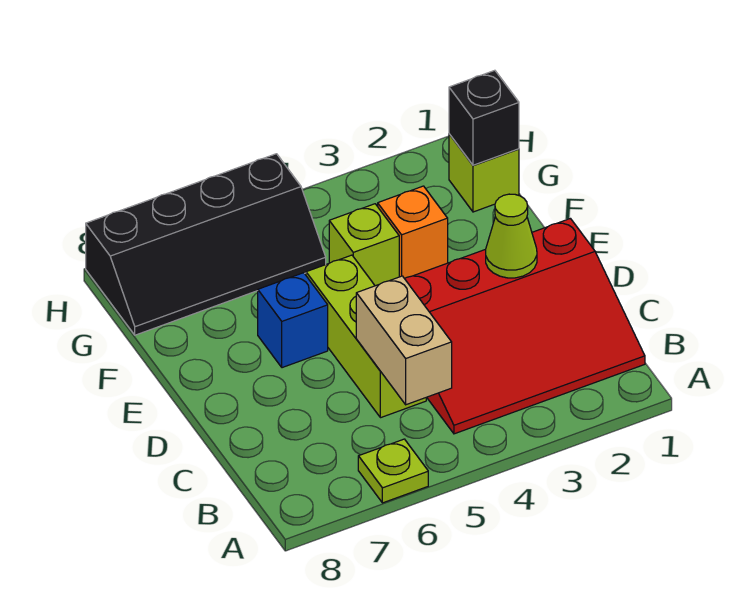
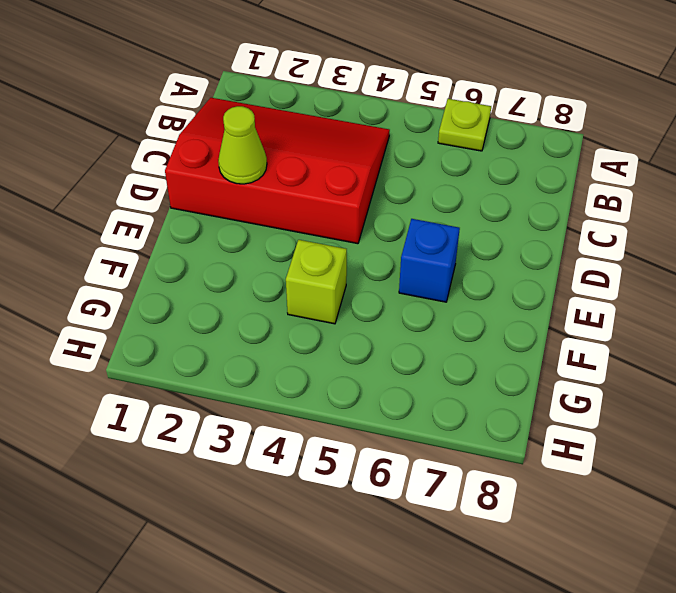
none -> lime 1x3 brick [306,255,426,418]
none -> orange 1x1 brick [378,186,448,279]

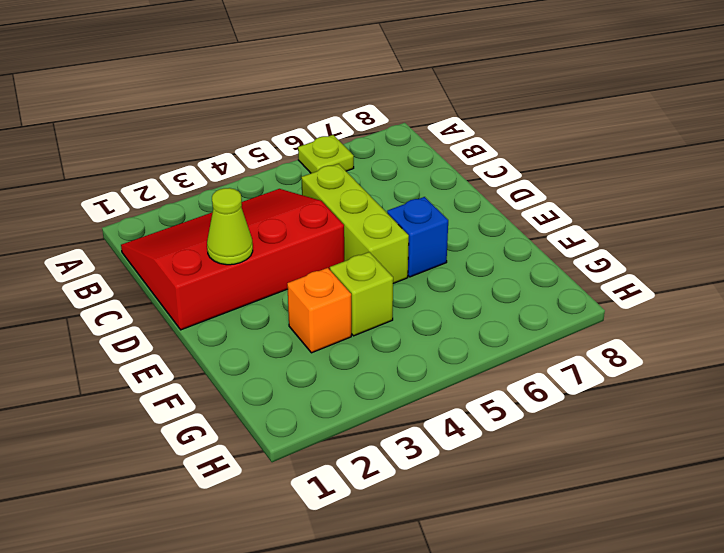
none -> lime 1x1 brick [449,134,519,212]
none -> black 2x4 slope [86,154,326,335]

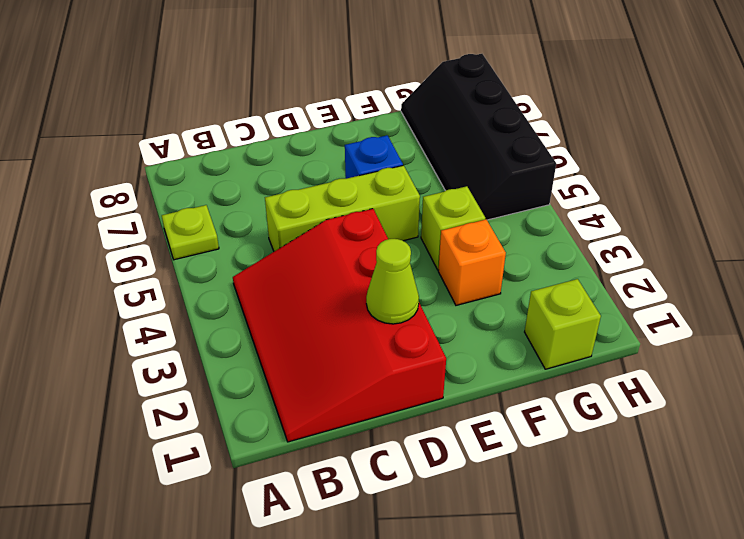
none -> tan 1x2 brick [356,276,452,405]
none -> black 1x1 brick [449,70,519,165]

